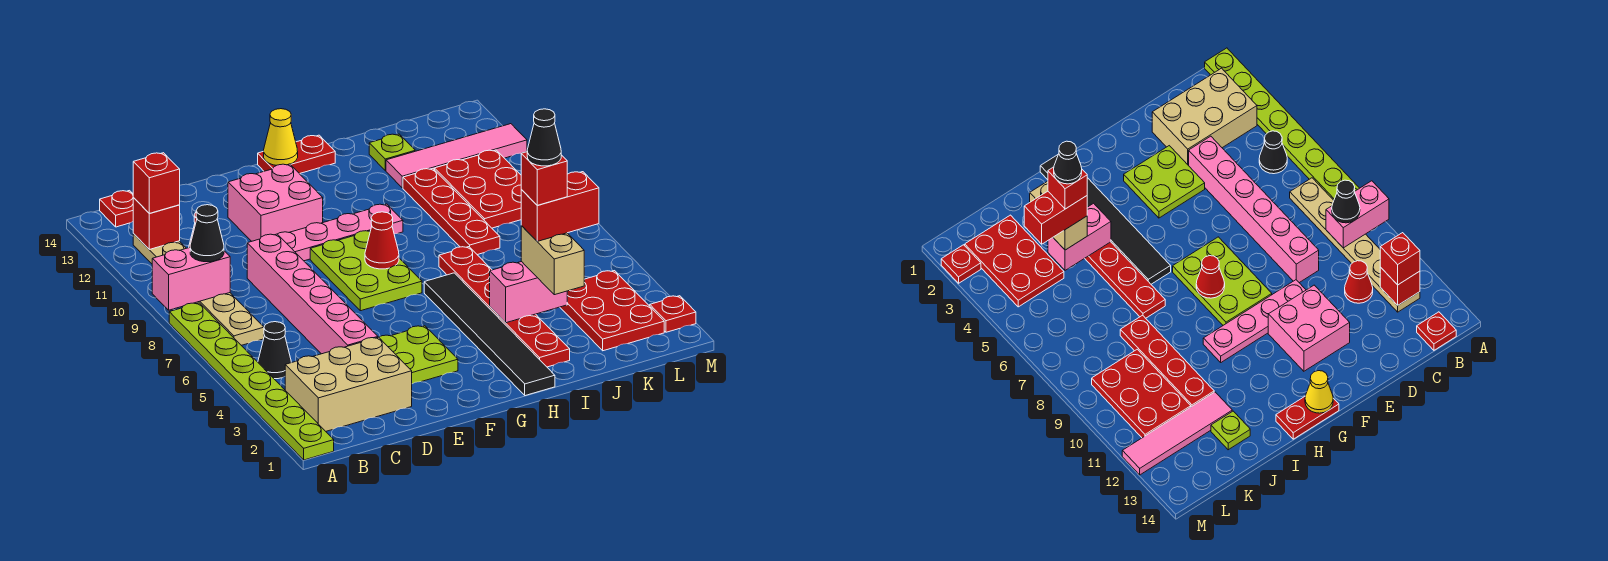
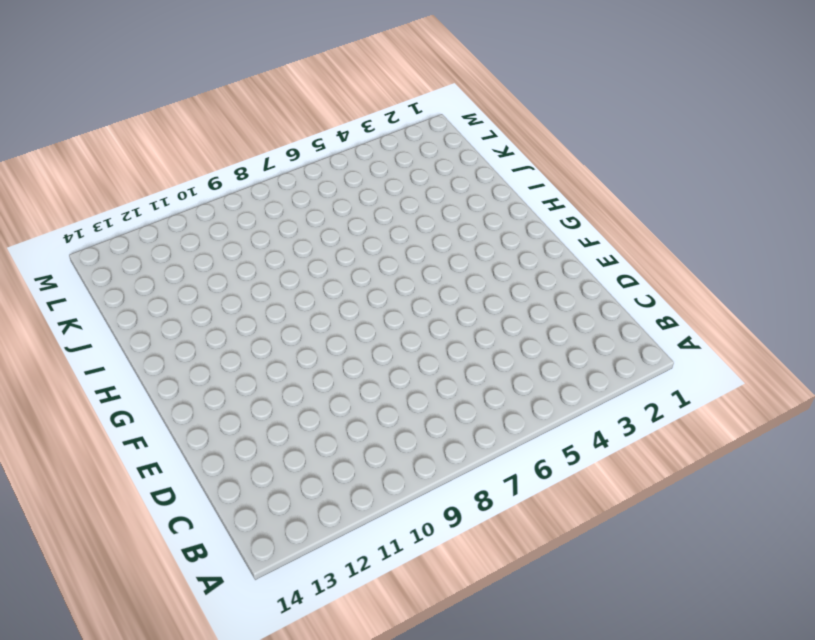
none -> lime 1x8 plate [169,303,334,460]
none -> tan 2x3 brick [285,337,412,431]
none -> black 1x1 cone [258,322,291,379]
none -> tan 1x6 plate [133,234,264,345]

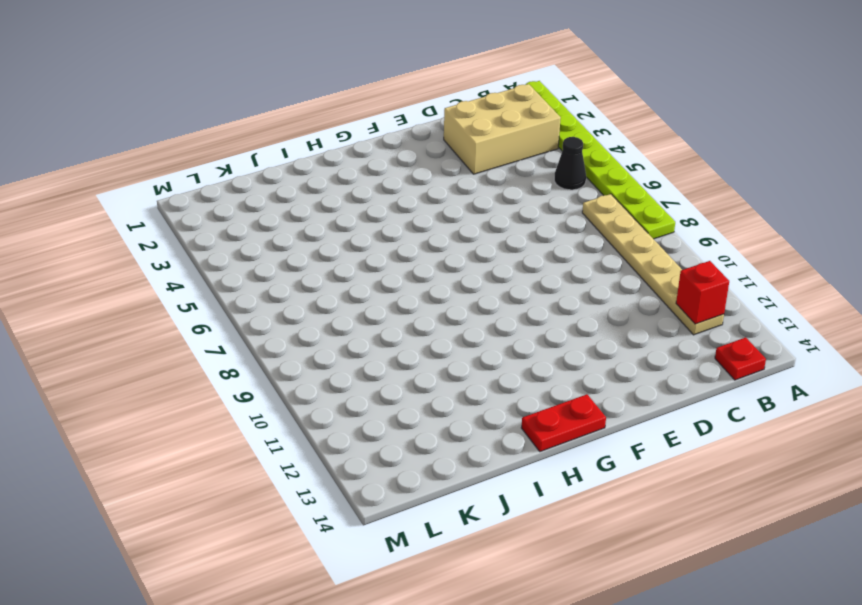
none -> red 1x1 cone [1345,261,1373,303]
none -> pink 1x6 brick [247,234,378,354]
none -> lime 2x2 plate [379,326,458,384]
none -> pink 1x4 plate [278,204,403,261]

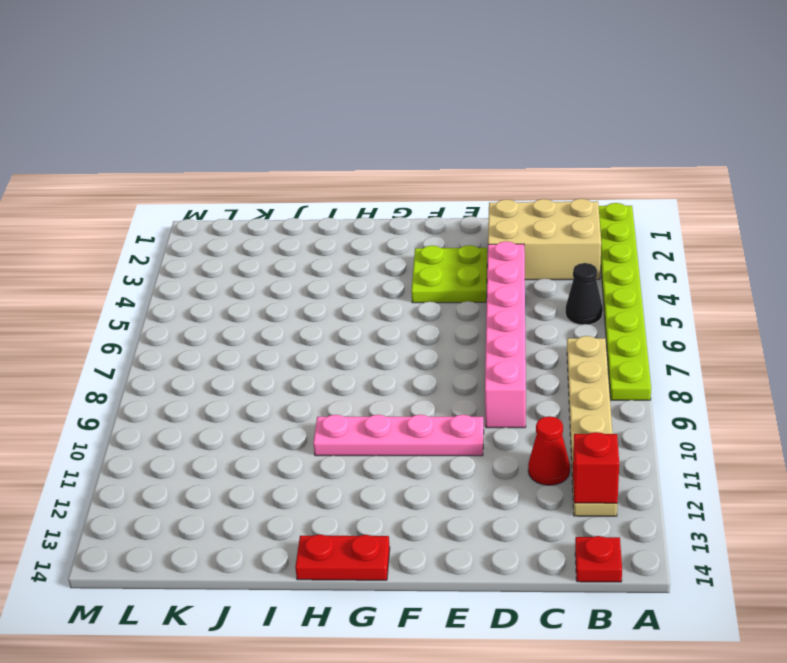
none -> pink 2x2 brick [228,164,323,241]
none -> lime 2x3 plate [310,231,422,311]
none -> black 1x6 tile [424,273,555,396]
none -> red 1x6 plate [439,247,570,367]

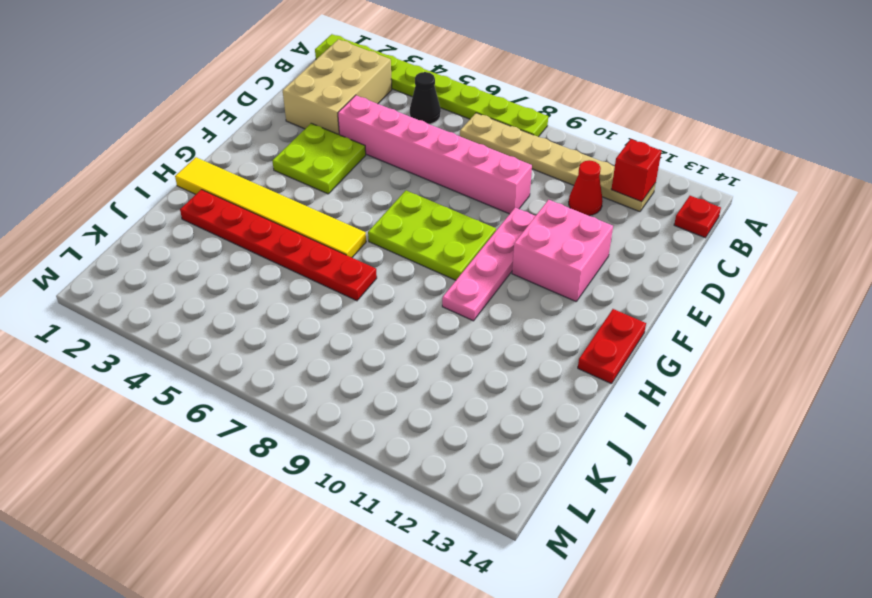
yellow 1x6 tile [175,157,366,257] -> black 1x6 tile [424,273,555,396]
none -> red 1x4 plate [403,169,500,255]
none -> pink 1x4 tile [386,124,527,188]
none -> lime 1x1 plate [369,134,415,171]
none -> red 2x3 plate [560,271,664,351]

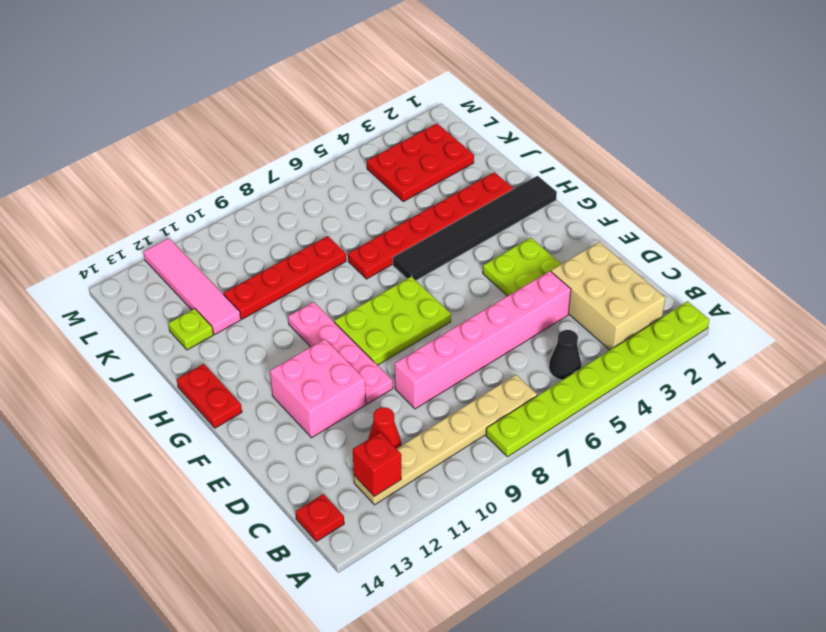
none -> red 2x3 plate [435,150,521,228]
none -> red 1x1 plate [650,296,696,332]
none -> pink 1x2 brick [152,248,230,310]
none -> red 1x1 cone [365,212,399,269]

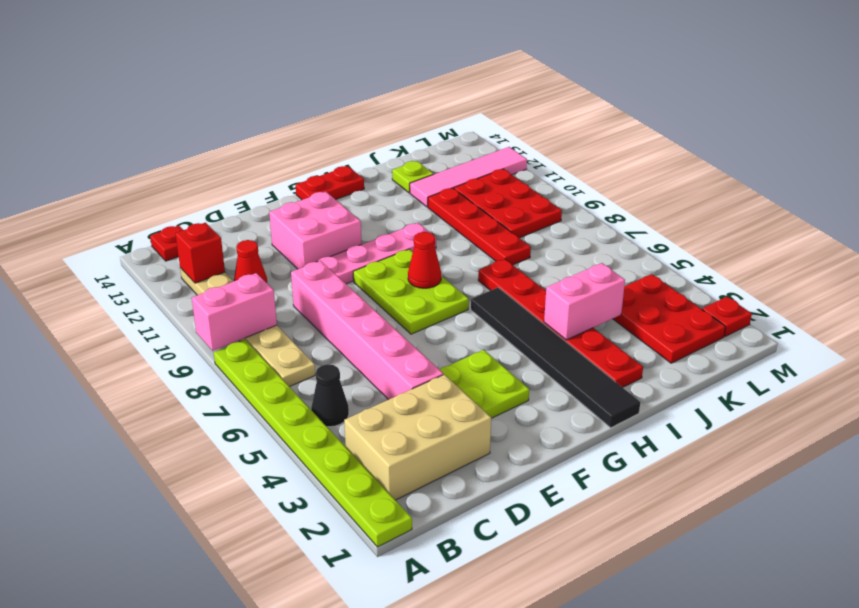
none -> yellow 1x1 cone [264,109,298,165]
none -> black 1x1 cone [190,205,224,262]
none -> red 1x1 brick [133,153,180,214]
none -> tan 1x2 brick [521,226,584,295]

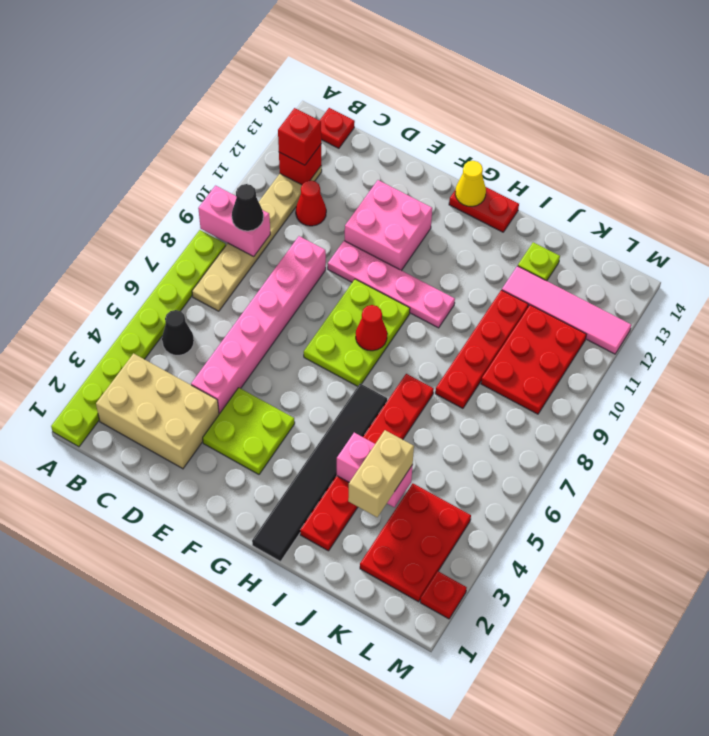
none -> red 1x2 brick [521,172,599,241]
none -> red 1x1 brick [521,152,567,205]
none -> black 1x1 cone [527,109,561,166]

